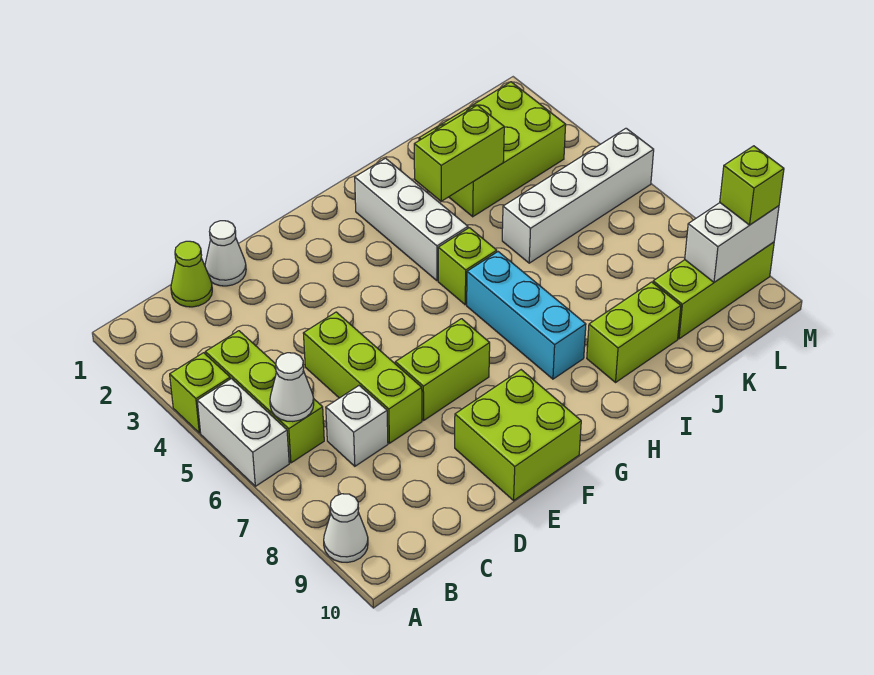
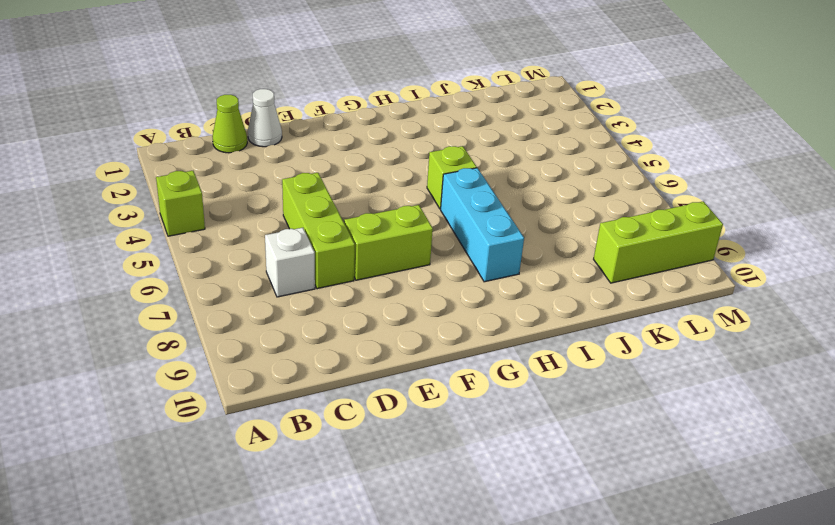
none -> white 1x2 brick [197,379,289,486]
none -> white 1x1 cone [324,494,368,562]
none -> lime 1x3 brick [205,331,324,463]

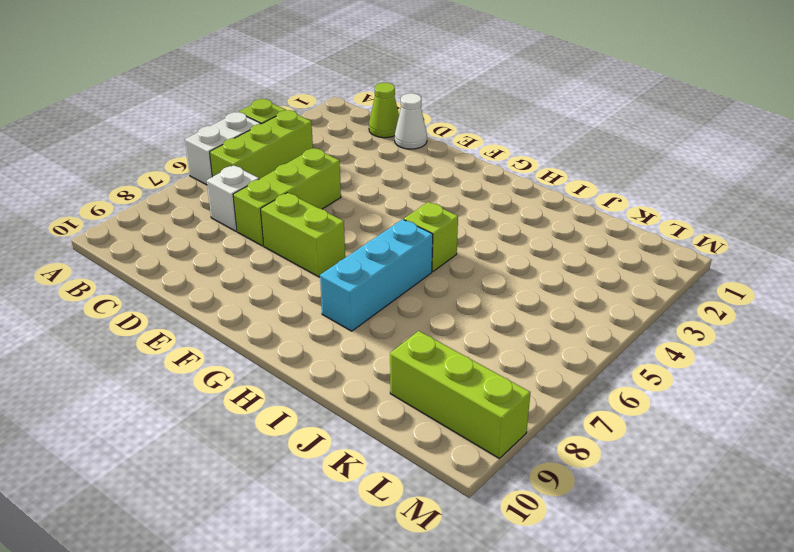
none -> white 1x1 cone [324,494,368,562]
none -> lime 2x2 brick [455,370,581,500]
none -> white 1x3 brick [355,158,468,281]

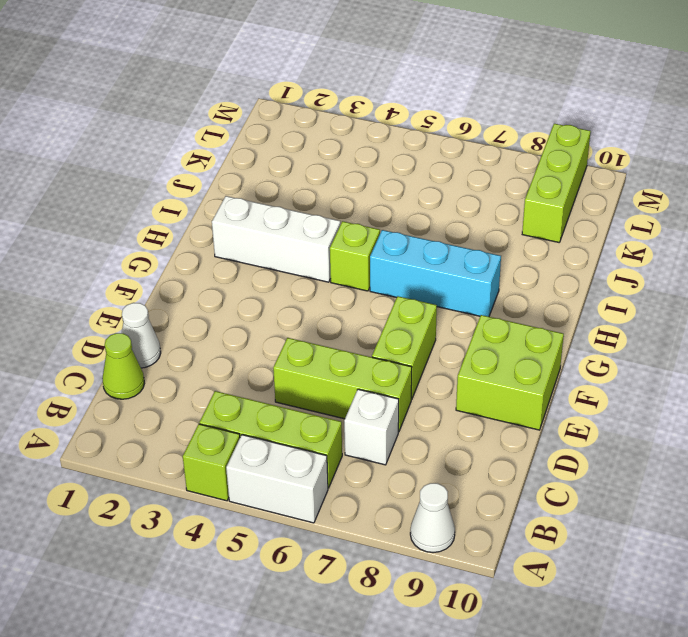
none -> lime 1x2 brick [587,282,681,382]
none -> lime 2x3 brick [419,82,566,217]
none -> white 1x4 brick [502,128,654,263]

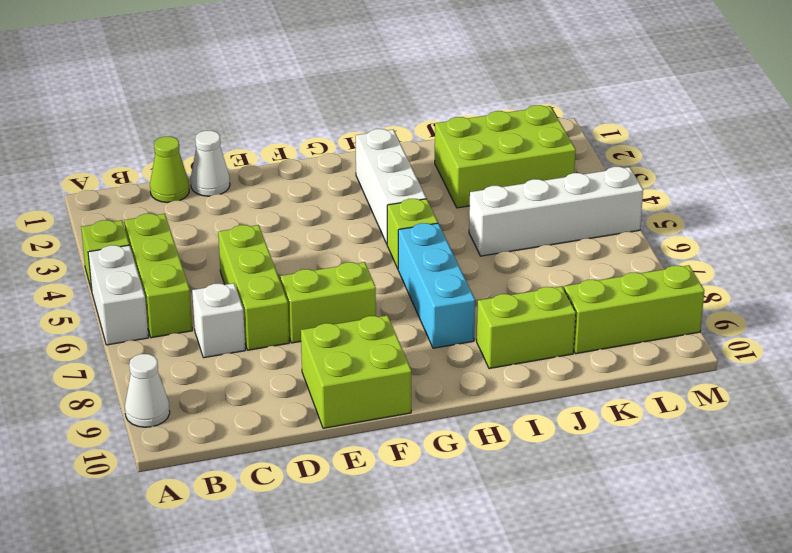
none -> white 1x1 cone [270,353,314,422]
none -> lime 1x2 brick [414,105,504,201]
none -> white 1x2 brick [685,203,779,282]

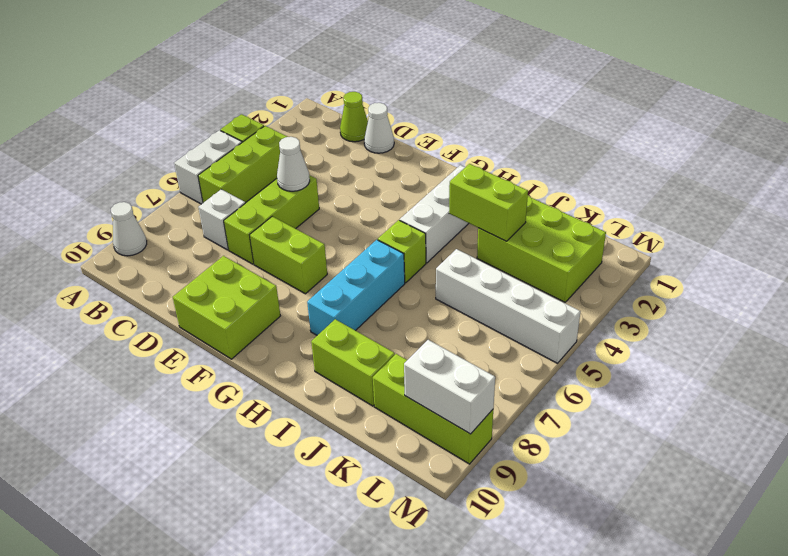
white 1x1 cone [277,137,310,191] -> white 1x1 cone moved to [270,353,314,422]
none -> lime 1x1 brick [720,146,784,225]

